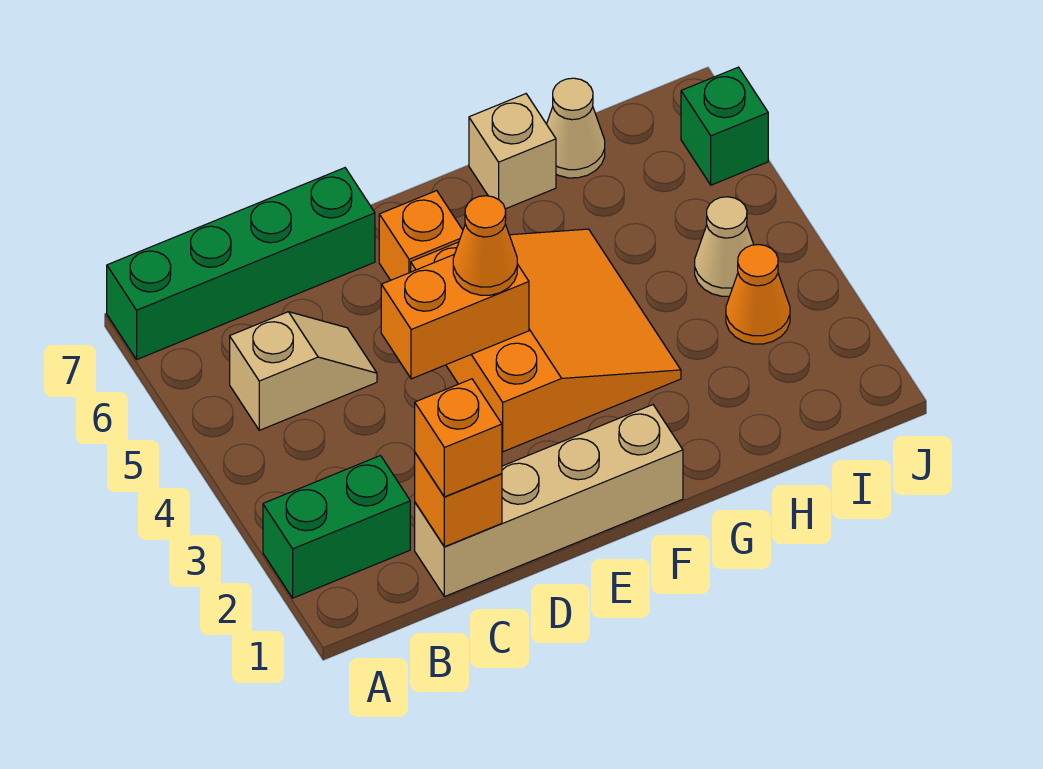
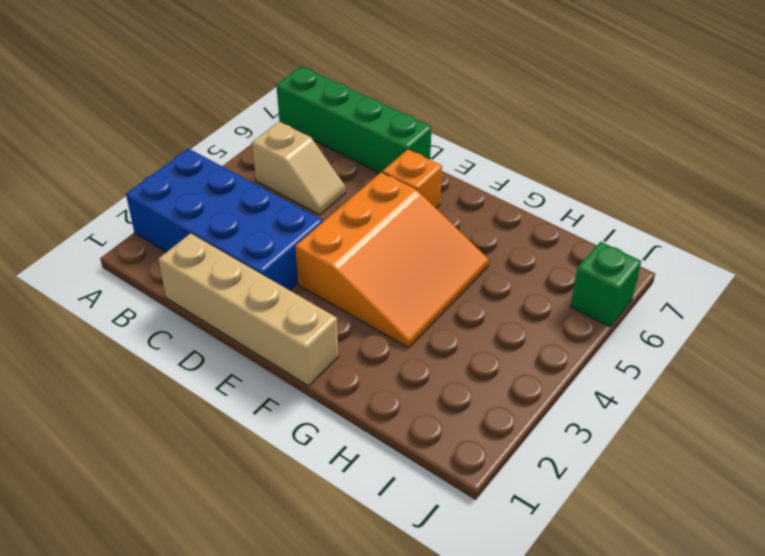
blue 2x4 brick [126,149,323,290] -> green 1x2 brick [263,456,410,598]
none -> tan 1x1 brick [469,94,556,209]
none -> tan 1x1 cone [547,78,605,178]
none -> orange 1x1 cone [726,245,790,344]

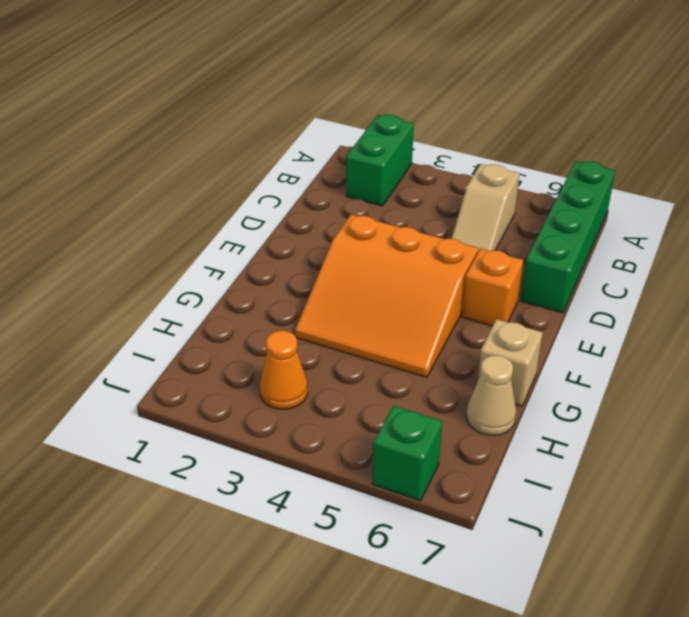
none -> tan 1x4 brick [415,405,683,597]
none -> tan 1x1 cone [695,197,754,296]
none -> orange 1x1 brick [415,453,502,547]

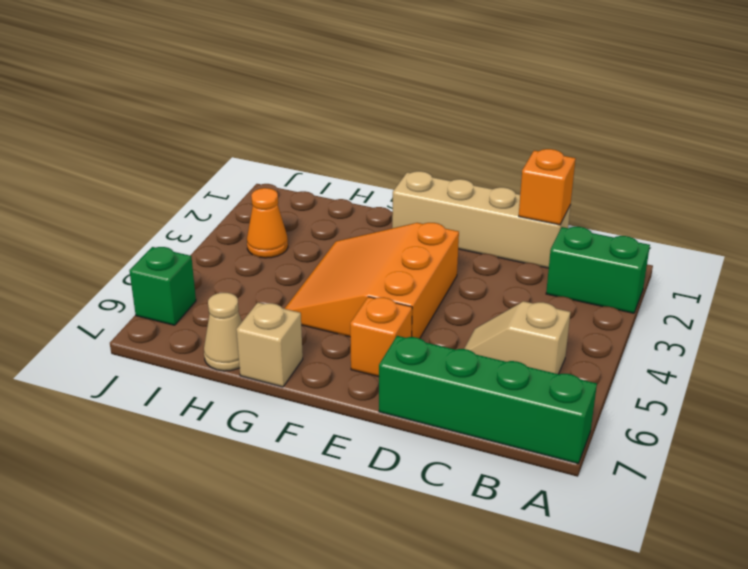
none -> tan 1x1 cone [695,197,754,296]
none -> orange 1x2 brick [381,255,529,379]
none -> orange 1x1 brick [415,379,502,497]

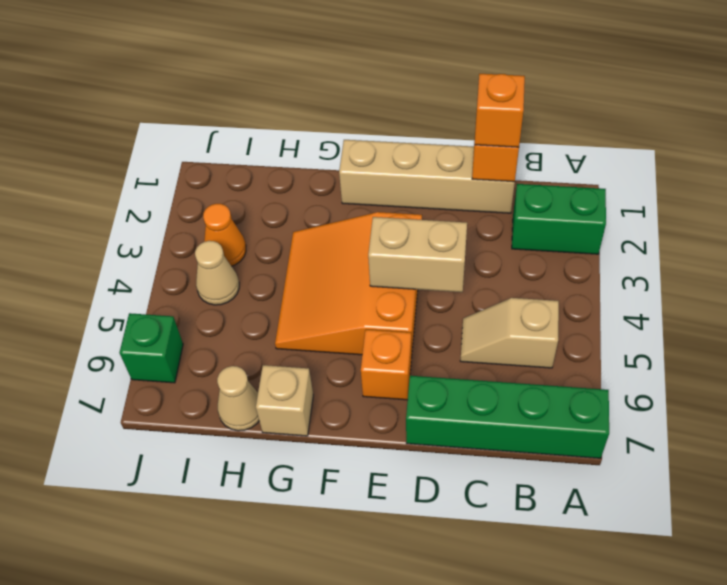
tan 1x2 brick [368,217,467,292] -> orange 1x2 brick [381,255,529,379]
none -> orange 1x1 cone [453,196,517,295]

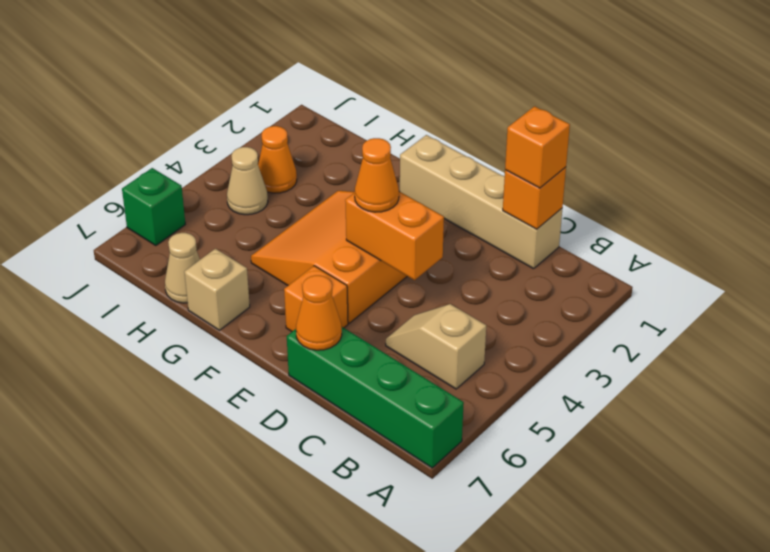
orange 1x1 cone [296,275,342,350] -> none
none -> green 1x2 brick [263,456,410,598]

